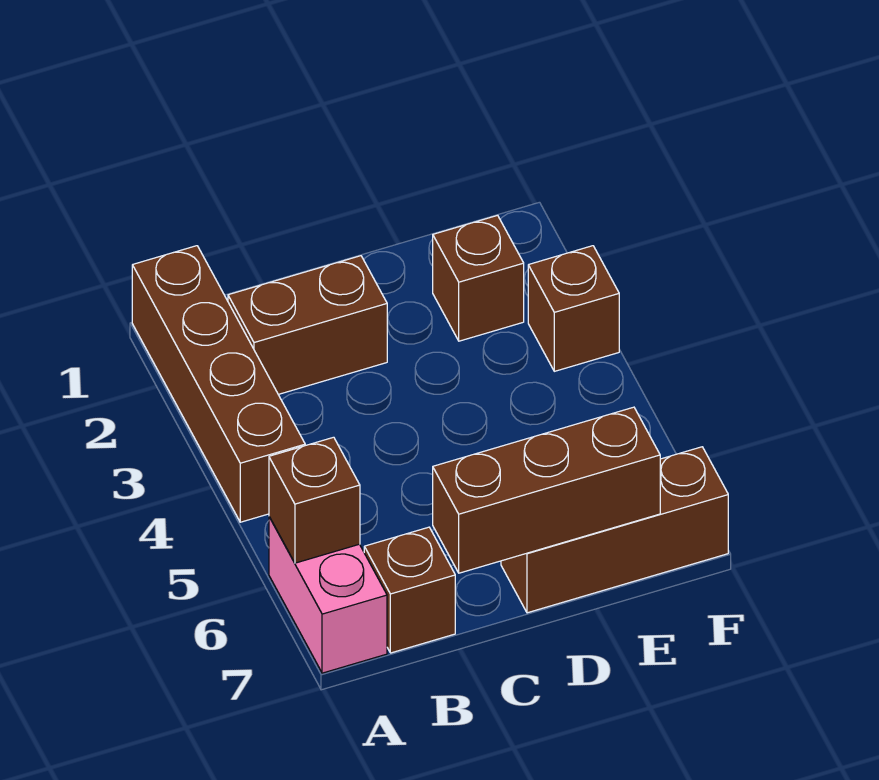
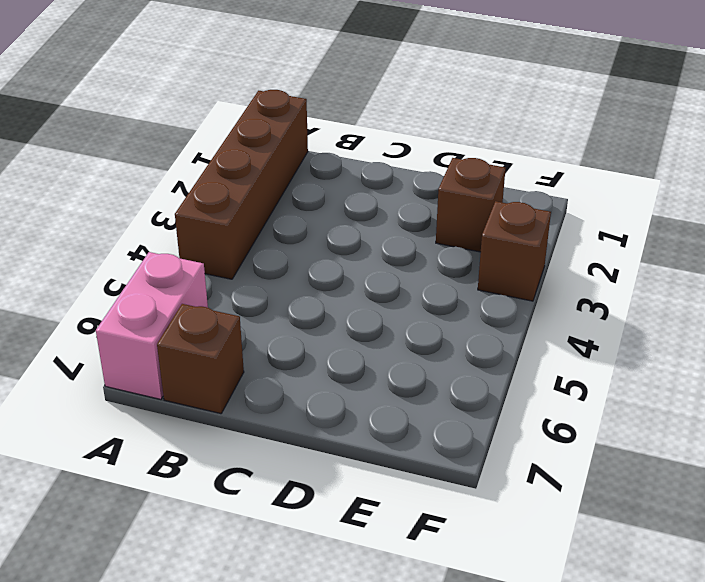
none -> brown 1x2 brick [228,256,387,394]
none -> brown 1x3 brick [501,447,728,613]

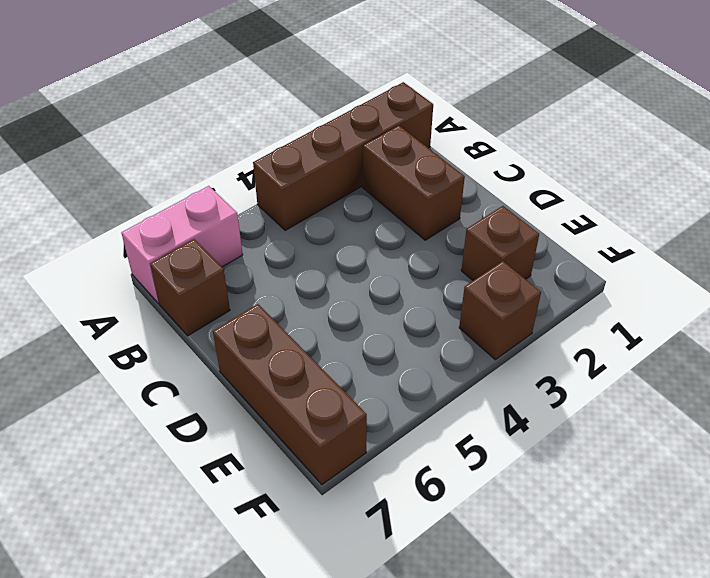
none -> brown 1x1 brick [269,437,360,563]
none -> brown 1x3 brick [433,407,660,573]

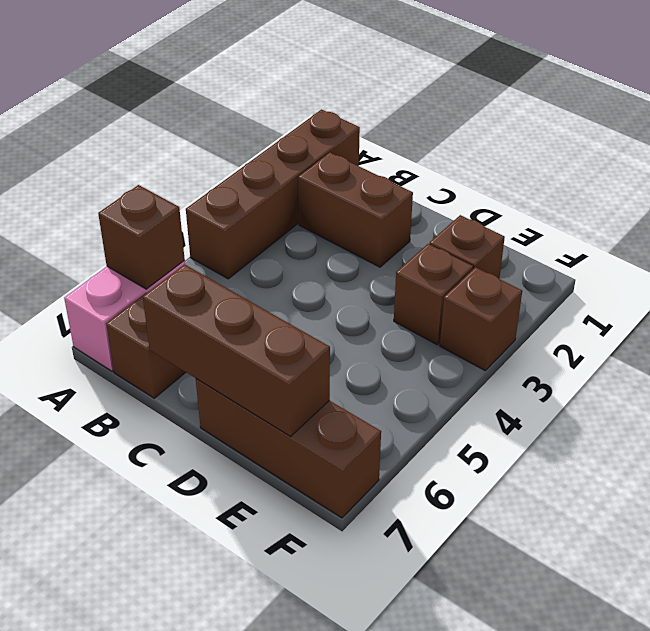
brown 1x1 brick [394,244,473,345] -> none

